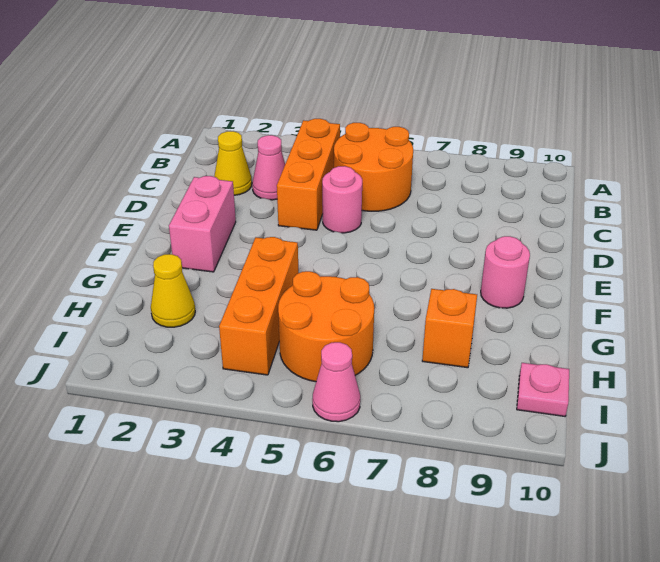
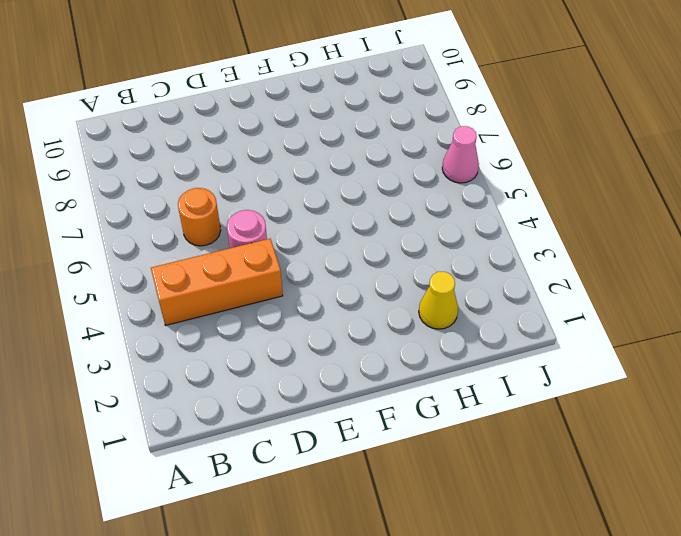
orange 1x1 round brick [178,188,221,246] -> orange 2x2 round brick [334,123,413,211]
none -> yellow 1x1 cone [214,131,252,195]
none -> pink 1x1 cone [252,135,285,200]
none -> pink 1x2 brick [169,176,236,272]

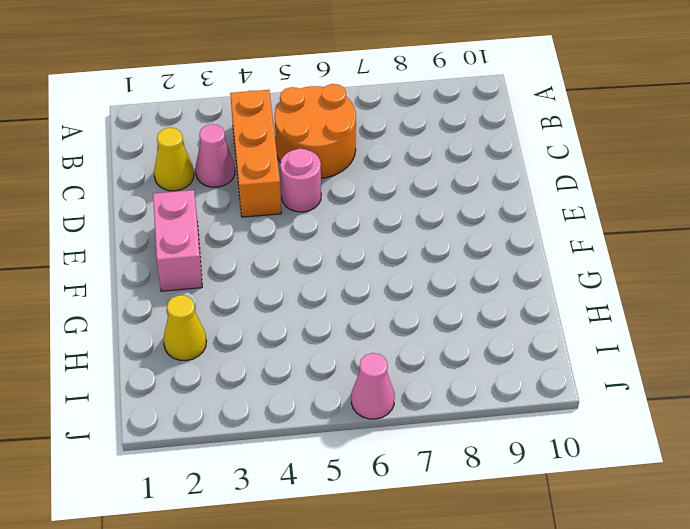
none -> pink 1x1 round brick [481,236,530,308]
none -> orange 1x3 brick [219,237,299,375]
none -> orange 2x2 round brick [278,271,374,382]

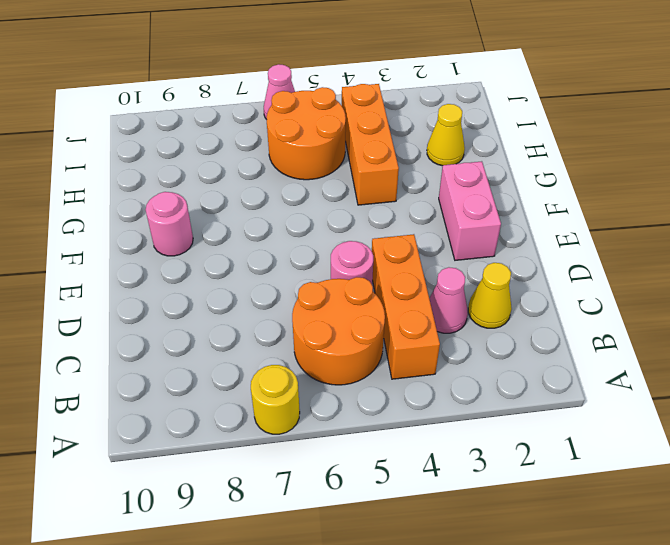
yellow 1x1 round brick [251,365,300,434] -> none
none -> orange 1x1 brick [422,289,477,368]
none -> pink 1x1 plate [517,363,569,416]

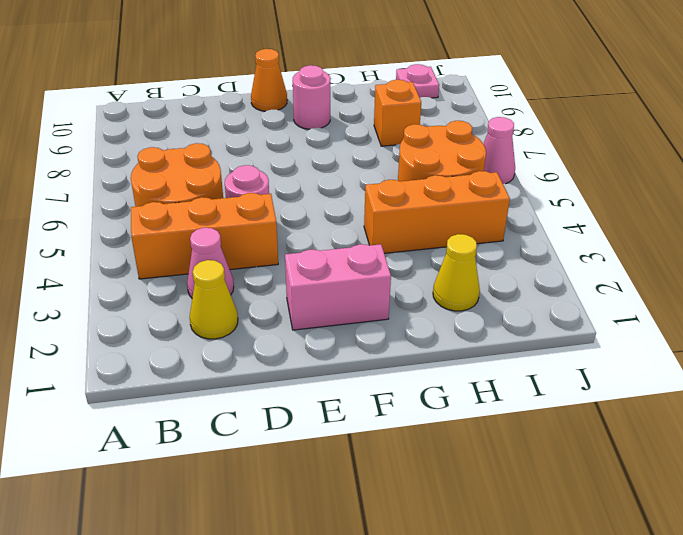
orange 1x1 cone [251,49,287,111] -> none

